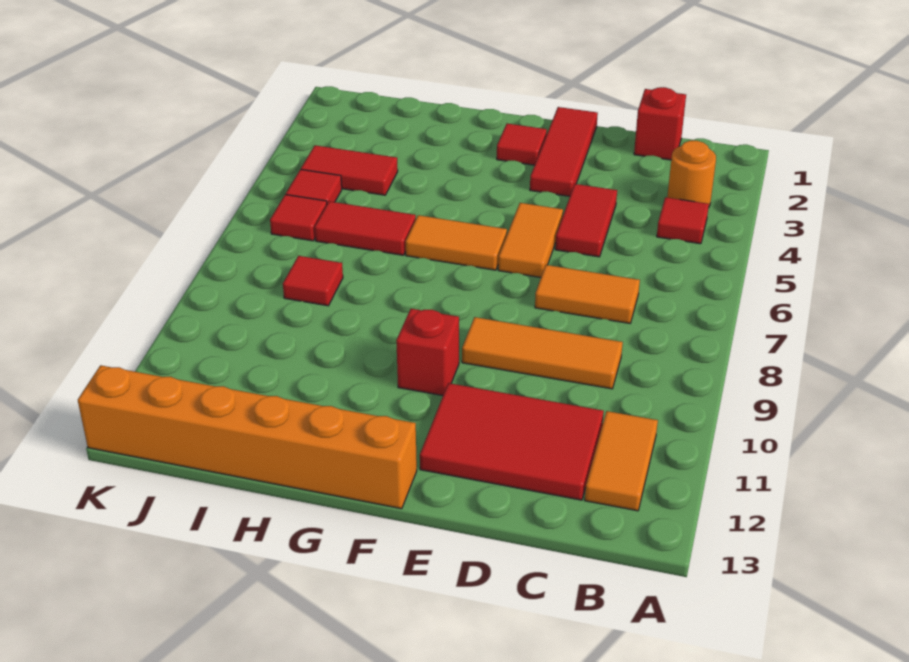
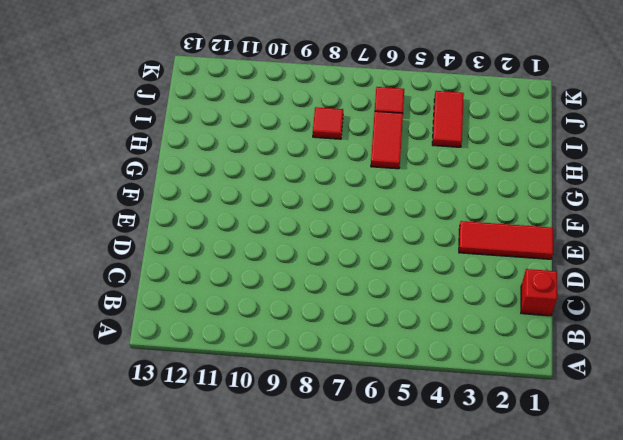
none -> orange 1x1 round brick [667,141,716,206]
none -> red 1x1 tile [657,197,709,244]
none -> orange 1x2 tile [585,411,658,511]

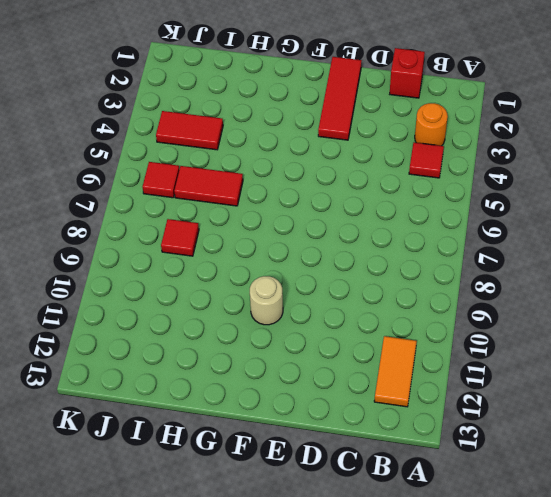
tan 1x1 round brick [250,276,283,325] -> red 1x1 brick [396,309,459,396]
none -> orange 1x2 tile [535,265,640,323]
none -> orange 1x3 tile [462,317,623,389]
none -> red 2x3 tile [420,383,604,500]

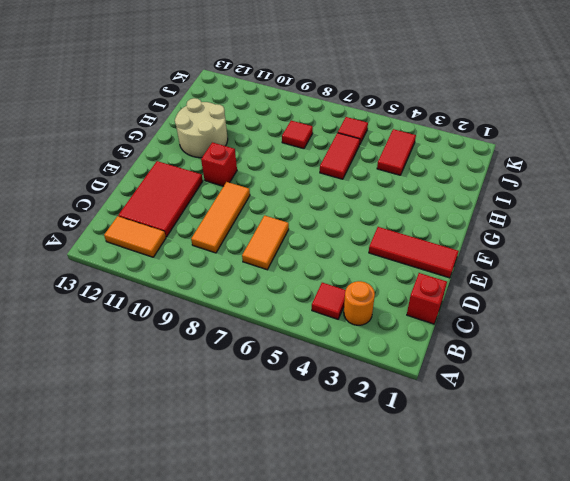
tan 2x2 round brick [175,98,228,158] -> none
none -> red 1x2 tile [555,184,617,257]
none -> orange 1x2 tile [498,203,563,277]
none -> red 1x1 tile [497,124,547,165]

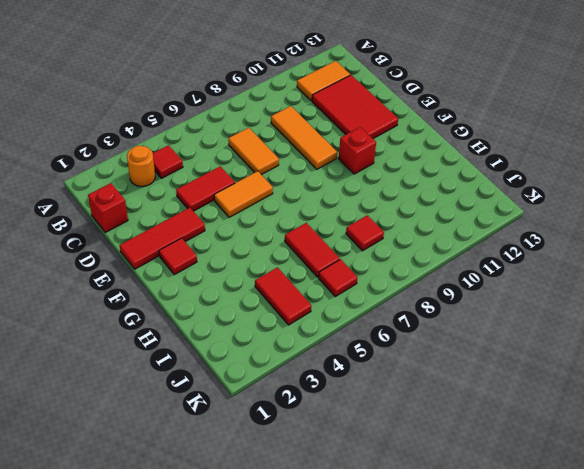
none -> orange 1x2 tile [405,215,507,270]
none -> orange 1x6 brick [78,365,417,509]
none -> red 1x1 tile [286,169,342,204]

